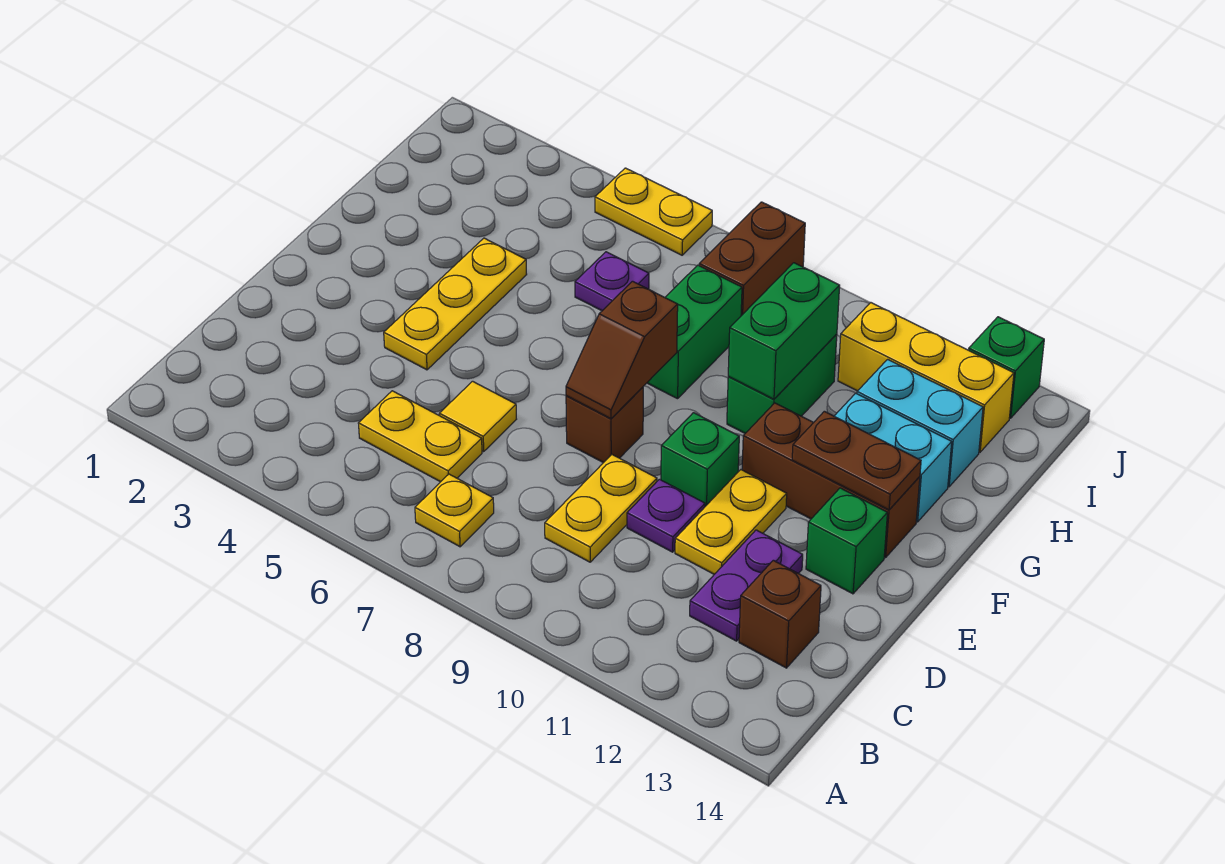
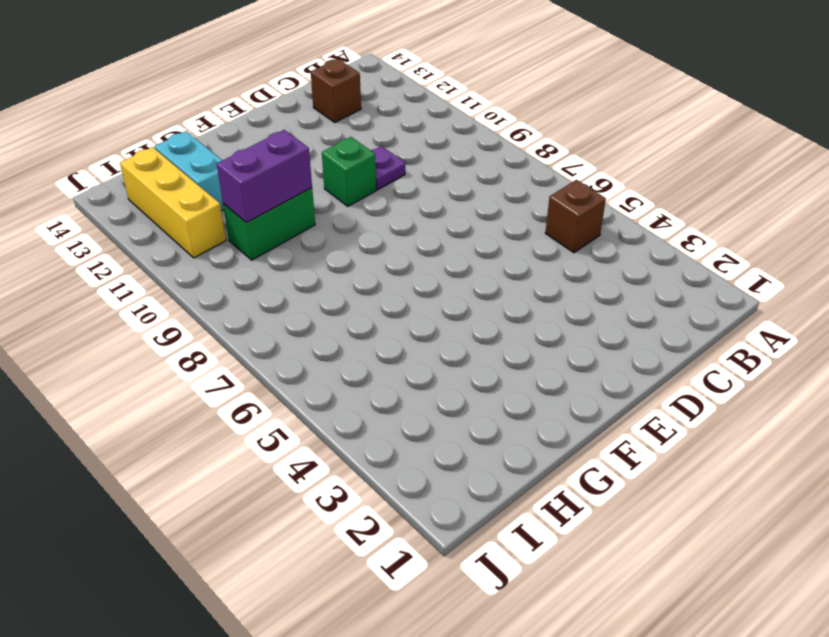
brown 1x1 brick [545,180,606,253] -> brown 1x1 brick moved to [566,387,643,463]
purple 1x2 brick [217,130,312,223] -> green 1x2 brick [728,263,840,399]
none -> yellow 1x1 plate [415,474,494,547]
none -> yellow 1x2 plate [358,391,482,482]
none -> yellow 1x2 plate [545,455,657,562]

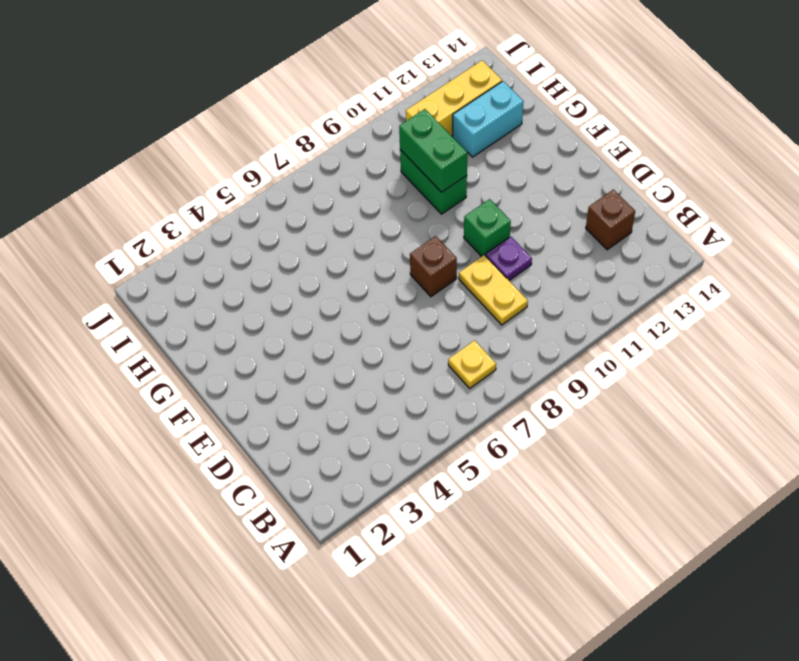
none -> yellow 1x2 plate [358,391,482,482]
none -> purple 1x2 plate [690,530,803,641]
none -> yellow 1x1 tile [439,381,516,452]

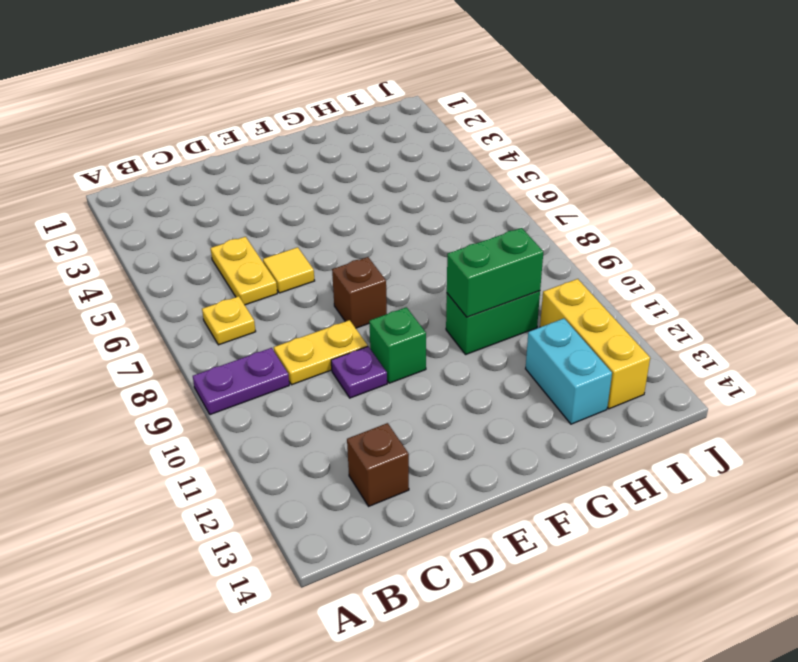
purple 1x2 plate [193,348,289,415] -> purple 1x2 plate moved to [690,530,803,641]
none -> yellow 1x2 plate [675,470,787,574]
none -> yellow 1x3 plate [384,238,527,370]
none -> green 1x1 brick [806,488,887,594]

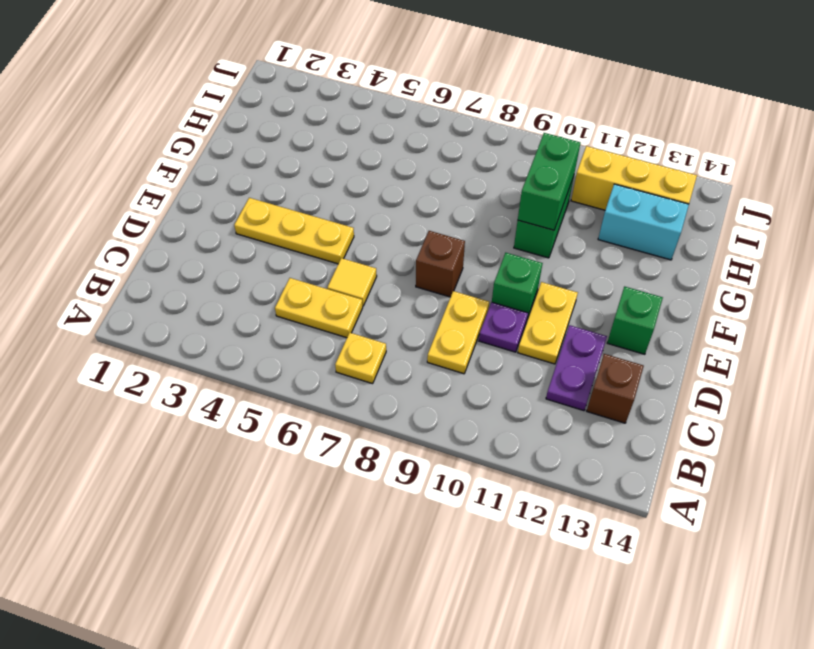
yellow 1x3 plate [234,198,354,264] -> yellow 1x3 plate turned to [384,238,527,370]
none -> brown 1x3 brick [742,403,920,558]
none -> green 1x2 brick [647,265,742,399]
none -> cyan 1x2 brick [834,393,952,522]

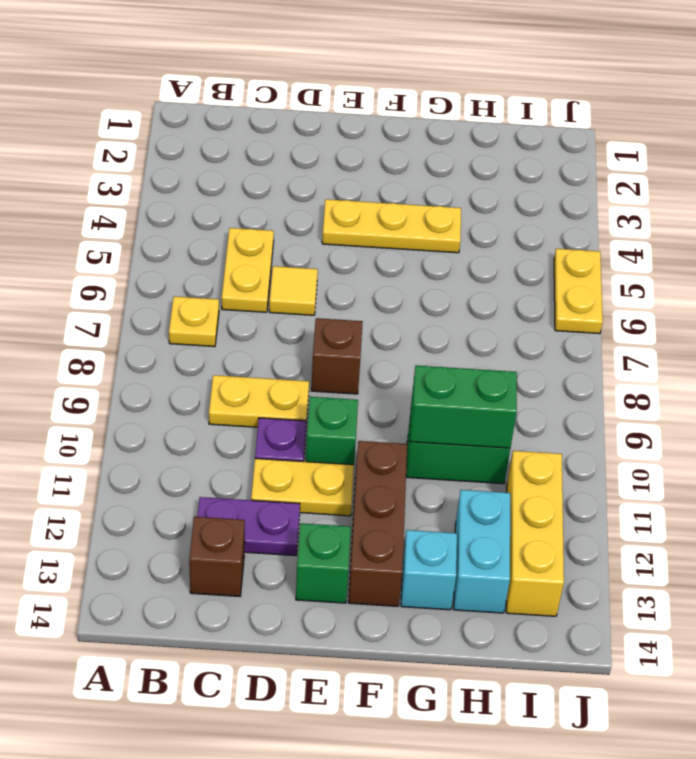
cyan 1x1 brick [401,530,457,610] -> cyan 1x2 brick [834,393,952,522]
none -> green 1x2 brick [647,265,742,399]
none -> purple 1x1 plate [575,252,649,311]
none -> brown 1x2 brick [699,202,805,316]

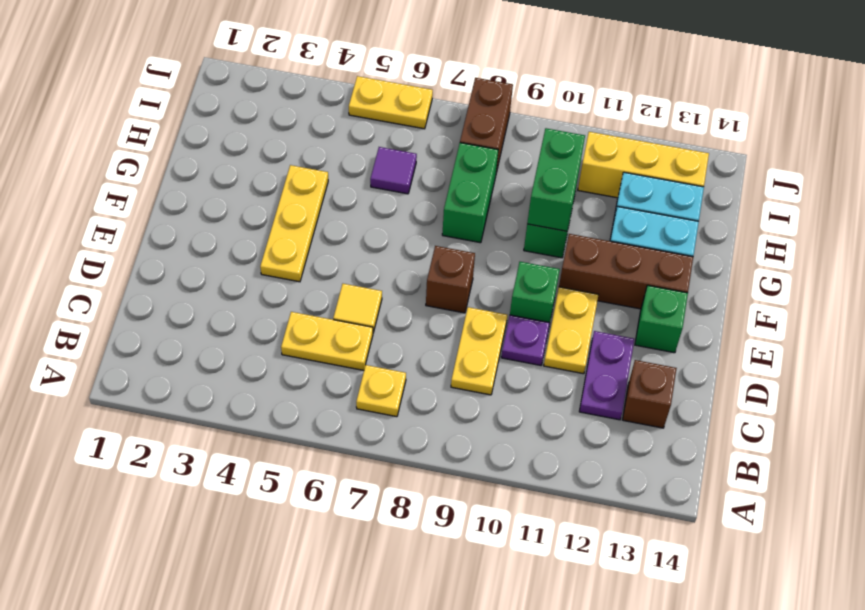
purple 1x1 tile [370,147,417,194] -> purple 1x1 plate [575,252,649,311]
none -> green 1x1 brick [969,317,1044,418]
none -> brown 1x2 slope [566,281,678,419]
none -> brown 1x2 plate [792,411,921,510]

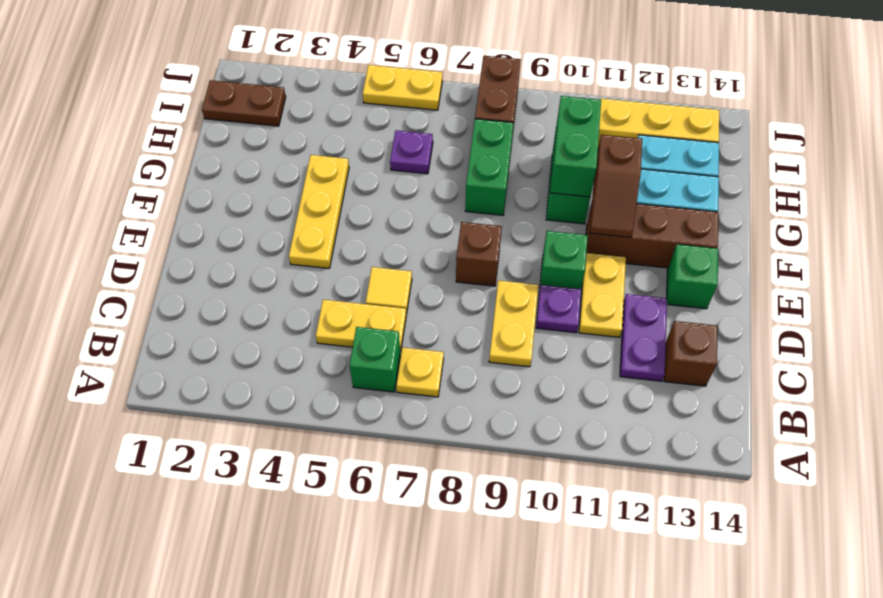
green 1x1 brick [350,327,400,392] -> green 1x1 brick moved to [969,317,1044,418]
brown 1x2 slope [590,135,642,237] -> brown 1x2 slope moved to [566,281,678,419]
brown 1x2 plate [202,80,286,126] -> brown 1x2 plate moved to [792,411,921,510]

